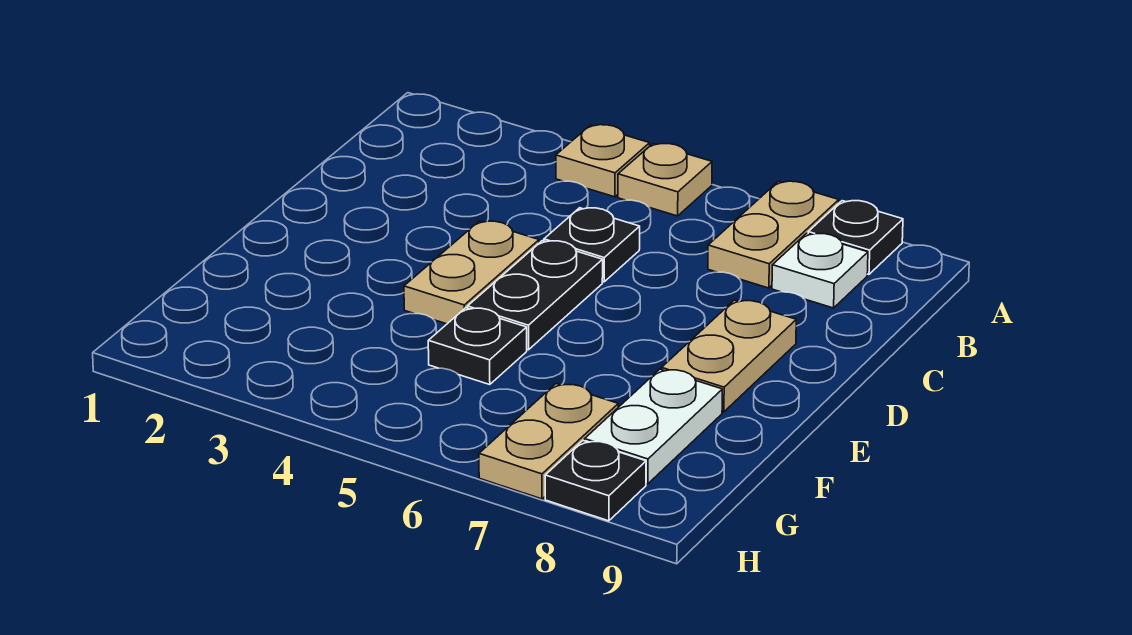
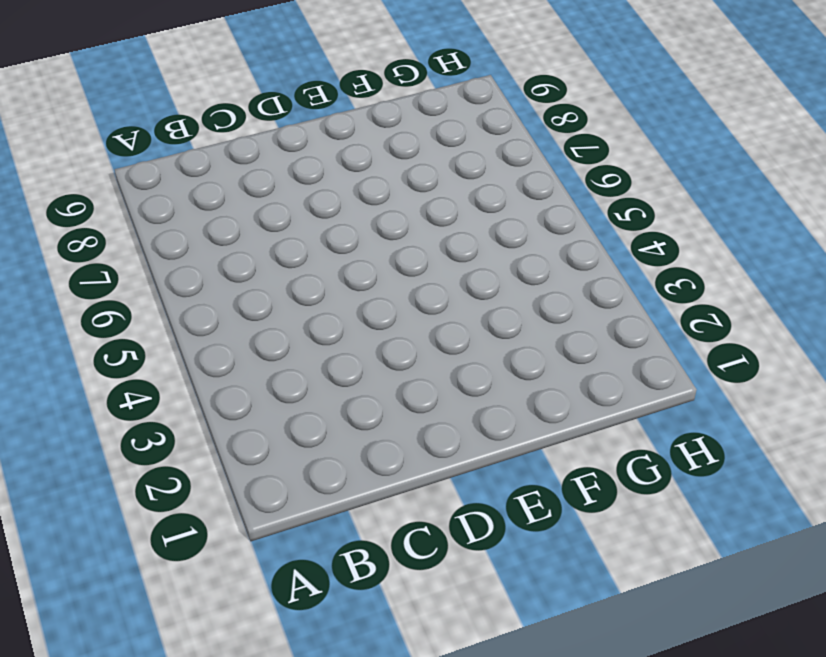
none -> tan 1x1 plate [556,125,650,197]
none -> tan 1x1 plate [618,144,712,216]
none -> tan 1x2 plate [708,181,839,288]

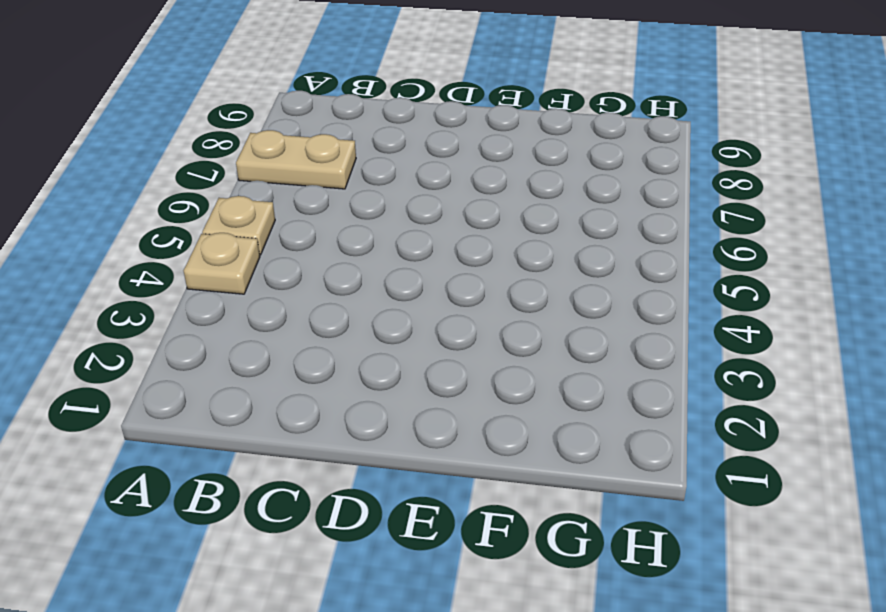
none -> black 1x1 plate [808,201,903,274]
none -> white 1x1 plate [772,233,868,308]
none -> black 1x1 plate [544,208,640,282]

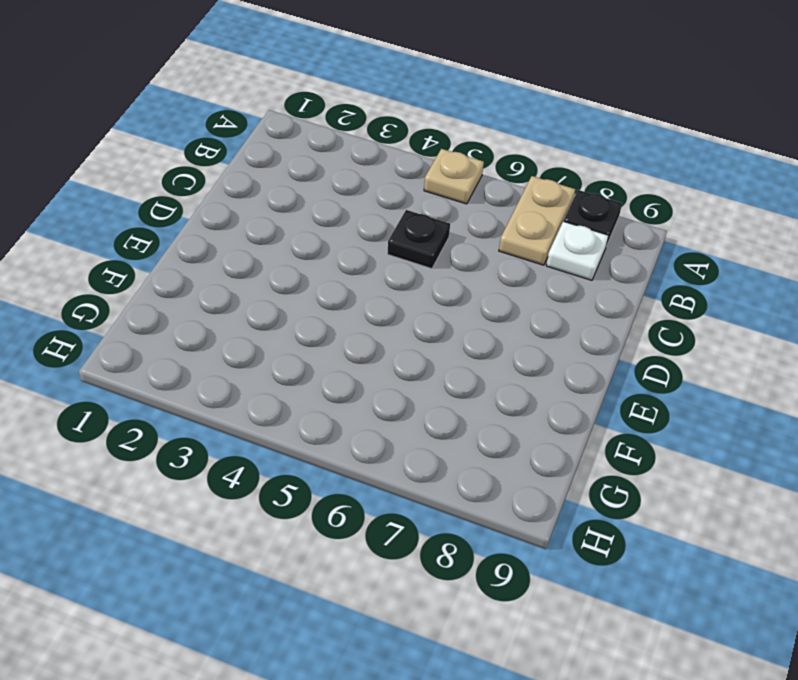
none -> tan 1x1 plate [556,125,650,197]
none -> tan 1x2 plate [404,221,539,324]
none -> black 1x2 plate [468,241,603,350]

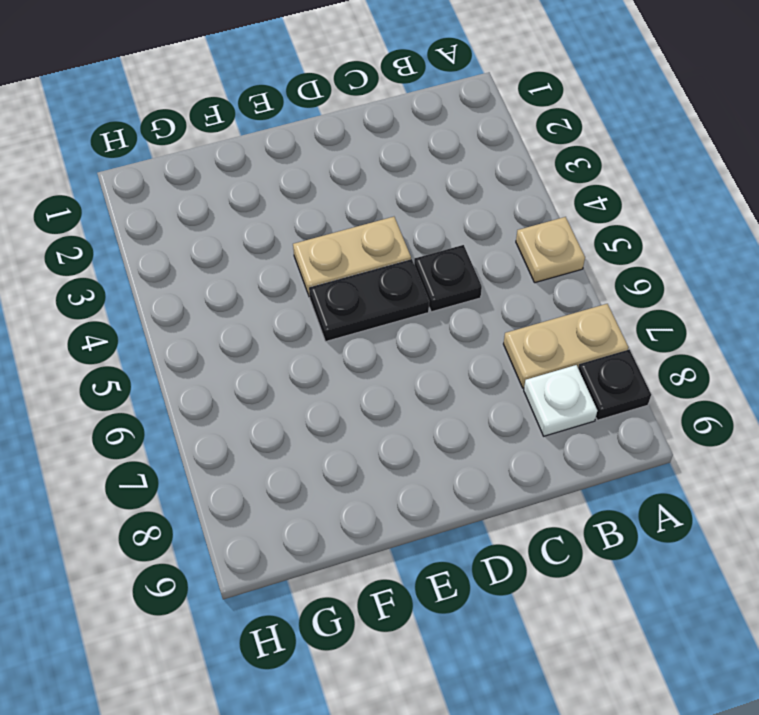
none -> tan 1x1 plate [556,125,650,197]
none -> tan 1x2 plate [662,300,796,412]
none -> black 1x1 plate [428,308,527,385]

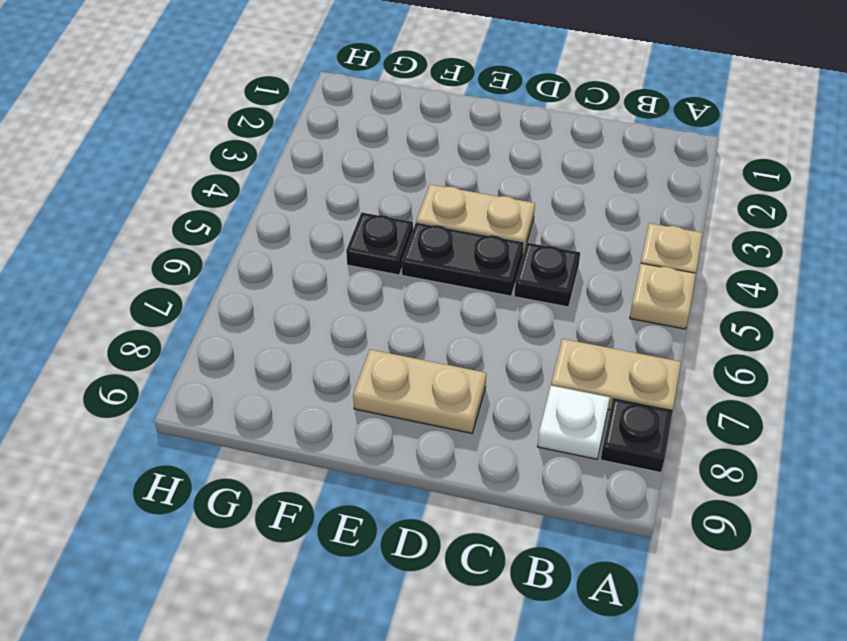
none -> white 1x2 plate [585,369,722,484]
none -> tan 1x2 plate [479,384,618,499]
none -> black 1x1 plate [545,441,646,521]

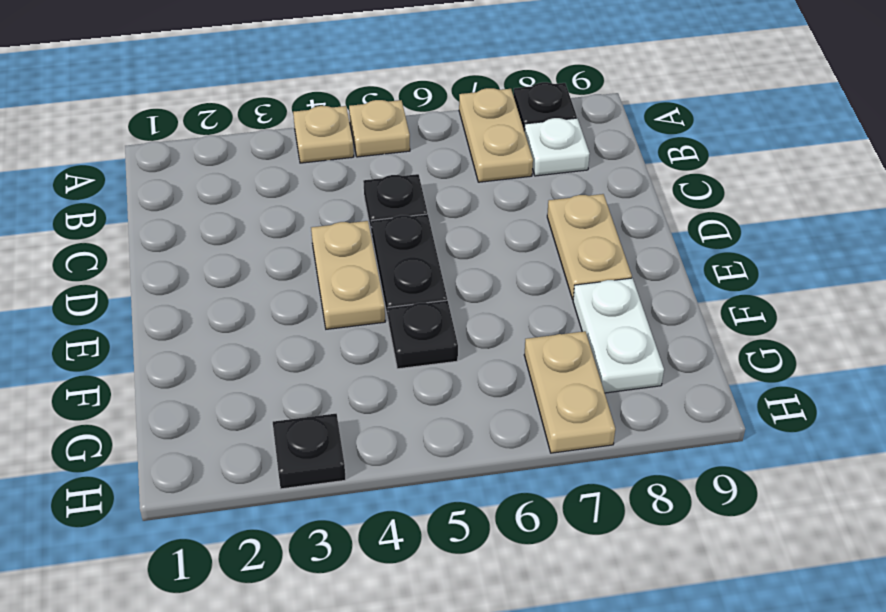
black 1x1 plate [273,414,346,489] -> black 1x1 plate moved to [545,441,646,521]

